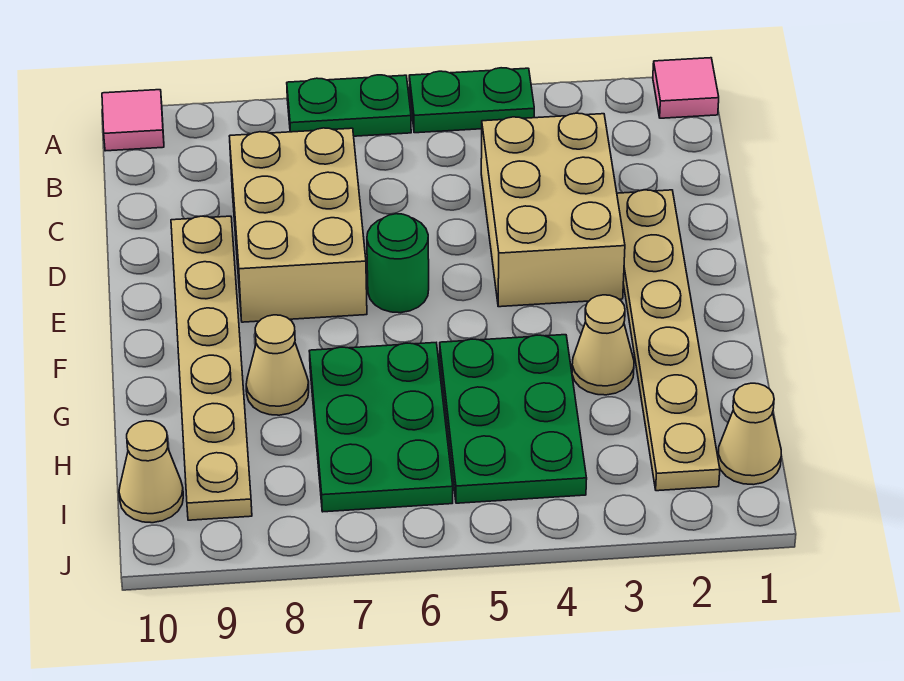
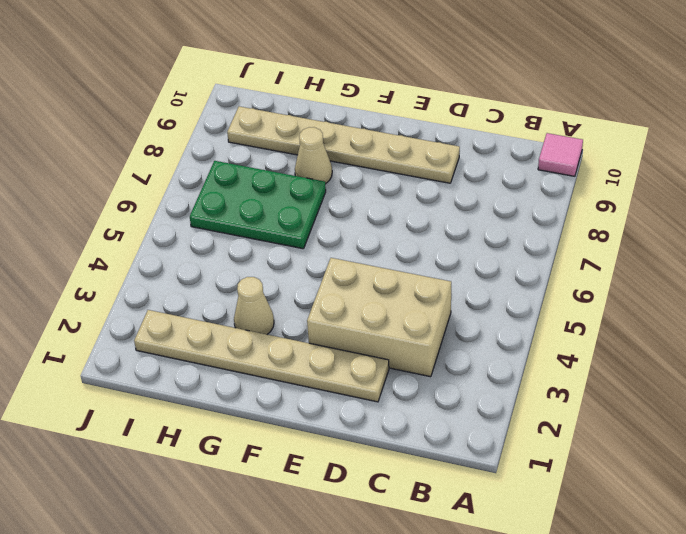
none -> pink 1x1 tile [653,58,719,118]
none -> green 1x2 plate [409,68,534,133]
none -> green 1x2 plate [287,75,411,136]

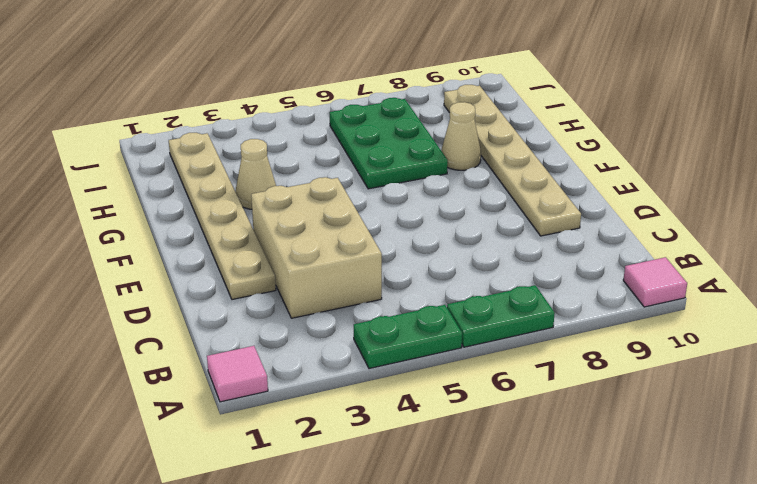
none -> tan 2x3 brick [229,128,367,322]
none -> green 1x1 round brick [367,214,429,313]
none -> green 2x3 plate [440,335,587,503]

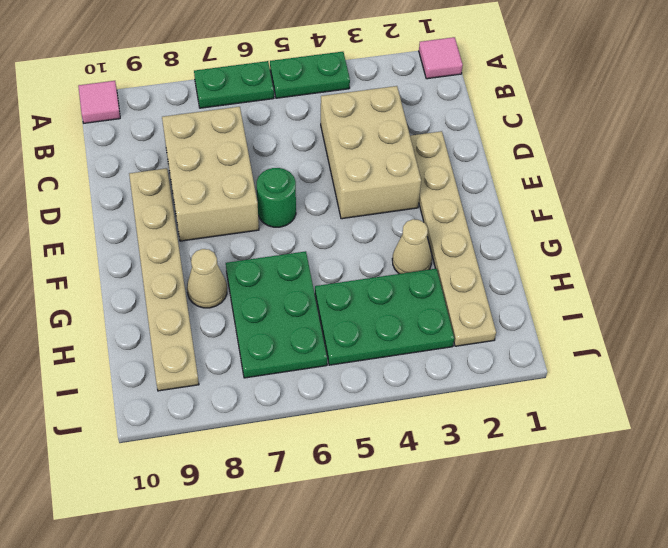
green 2x3 plate [315,269,454,365] -> green 2x3 plate turned to [440,335,587,503]
none -> tan 1x1 cone [718,383,781,485]
none -> tan 1x1 cone [119,421,183,523]

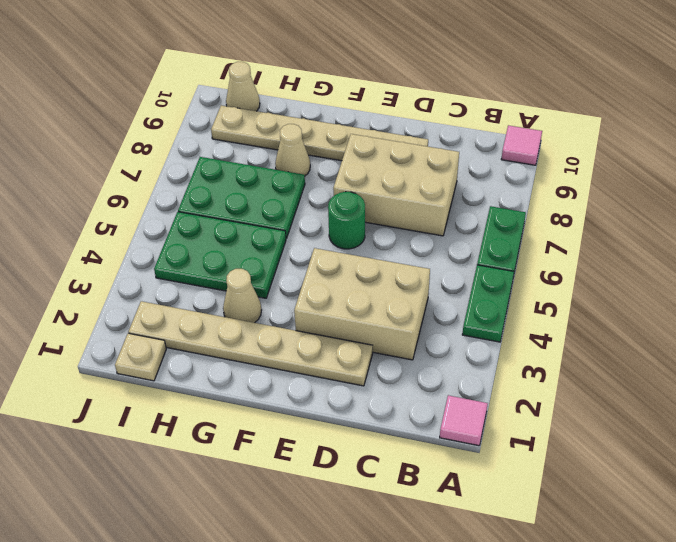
tan 1x1 plate [115,333,166,381] -> tan 1x1 cone [718,383,781,485]

